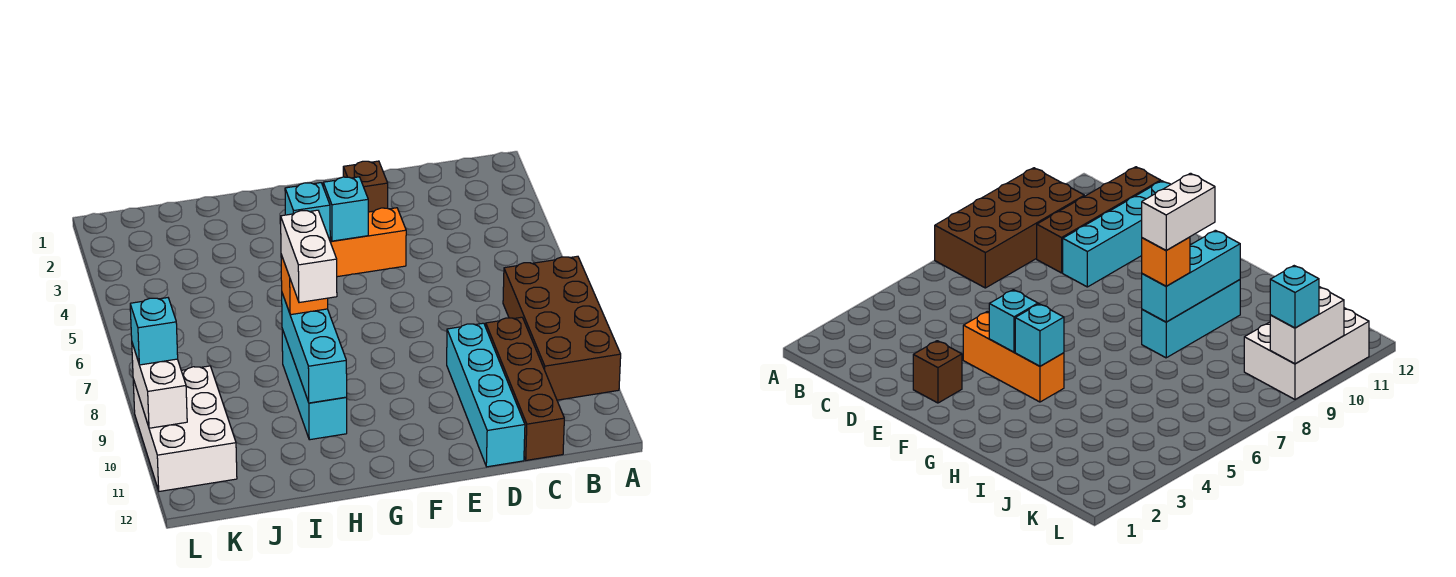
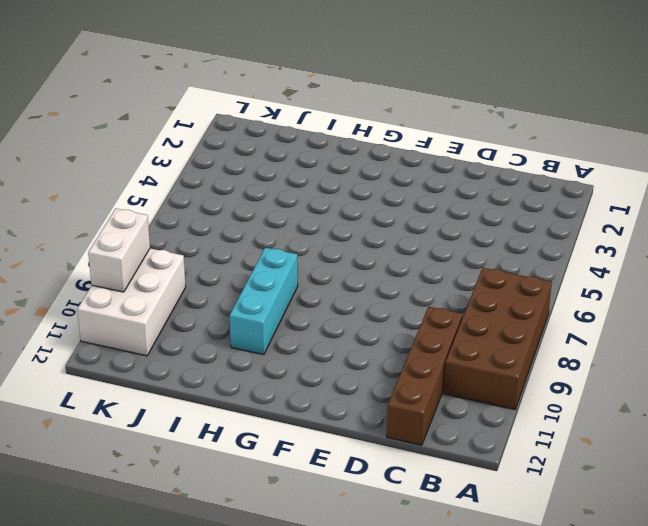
none -> cyan 1x4 brick [447,323,525,467]
none -> brown 1x1 brick [343,161,388,212]
none -> orange 1x3 brick [330,208,406,277]

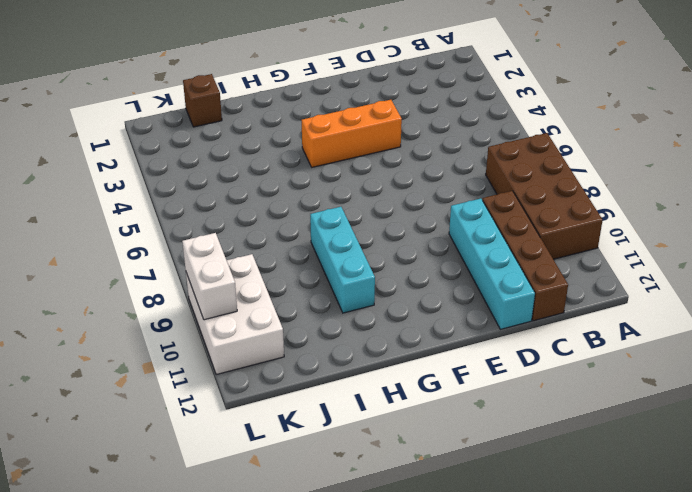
brown 1x1 brick [183,74,222,127] -> brown 1x1 brick moved to [343,161,388,212]
none -> cyan 1x1 brick [323,177,368,241]
none -> cyan 1x1 brick [285,183,330,240]
none -> cyan 1x3 brick [282,294,347,403]

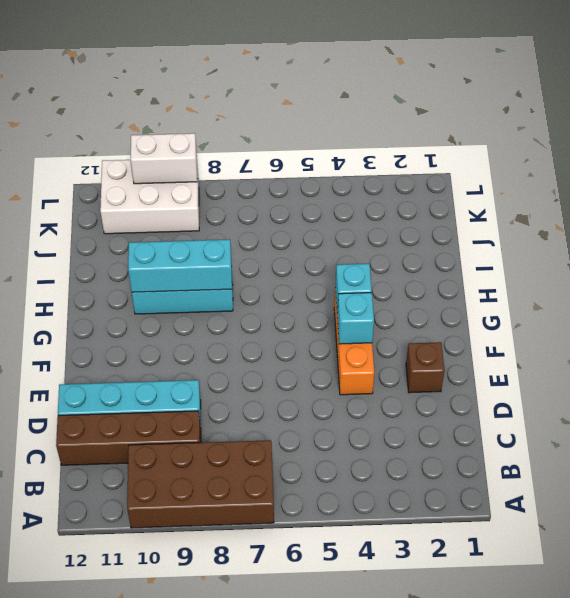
none -> orange 1x1 brick [281,255,328,315]
none -> cyan 1x1 brick [130,298,178,365]
none -> white 1x2 brick [281,210,337,303]

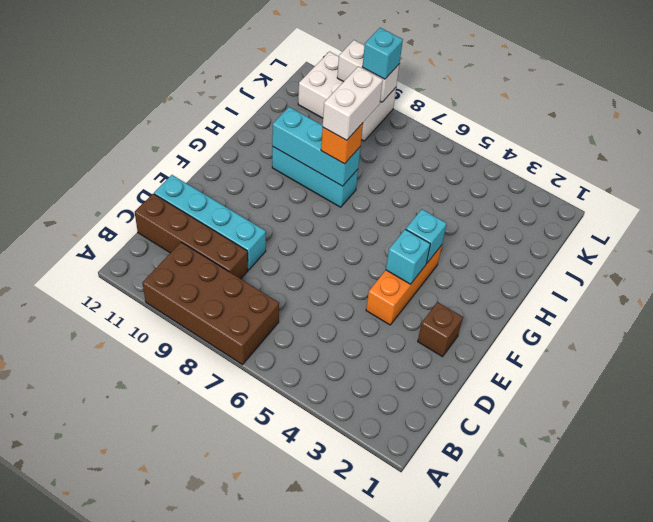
white 1x2 brick [323,66,383,140] -> white 1x2 brick turned to [281,210,337,303]

